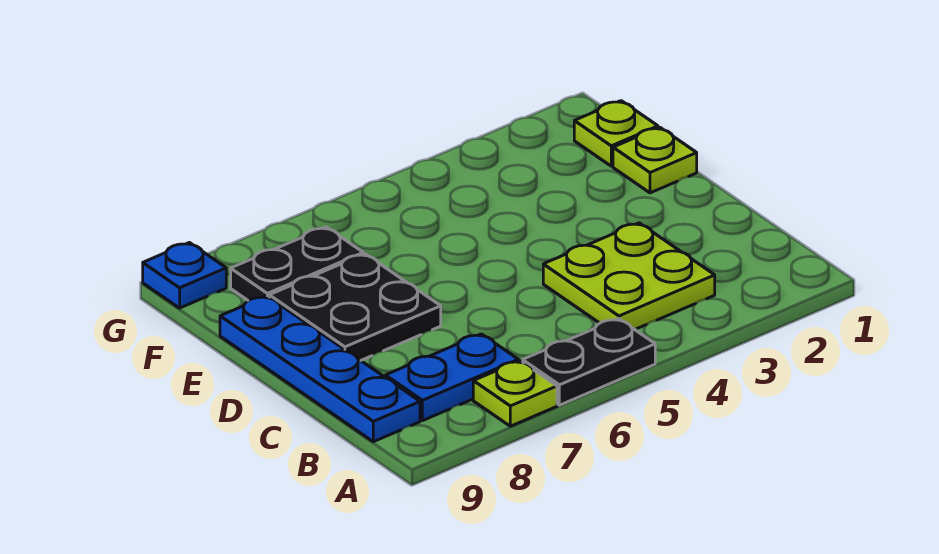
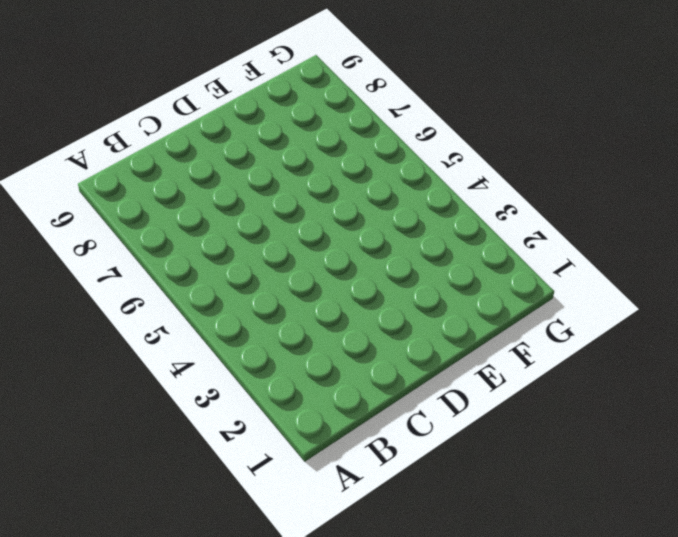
none -> black 1x2 plate [523,319,655,405]
none -> lime 1x1 plate [473,361,557,426]

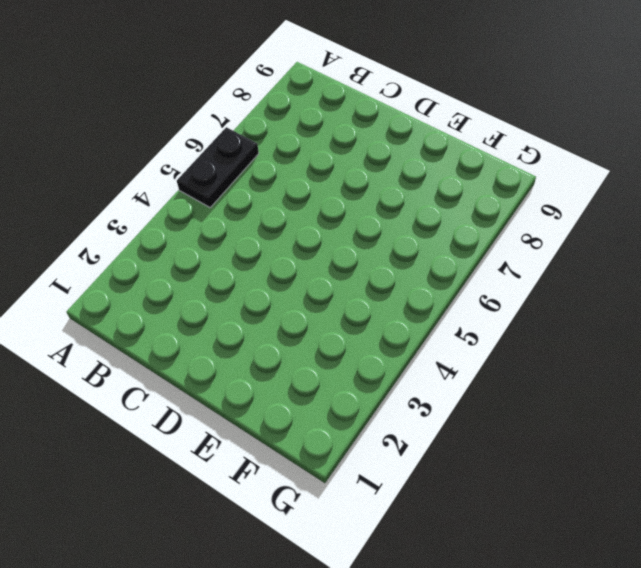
none -> lime 1x1 plate [473,361,557,426]
none -> lime 2x2 plate [543,223,715,329]

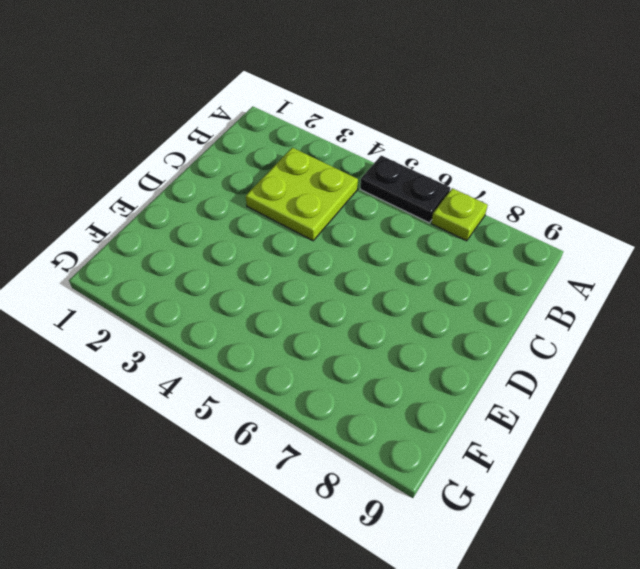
none -> blue 1x2 plate [386,334,518,421]
none -> blue 1x4 plate [220,296,420,442]

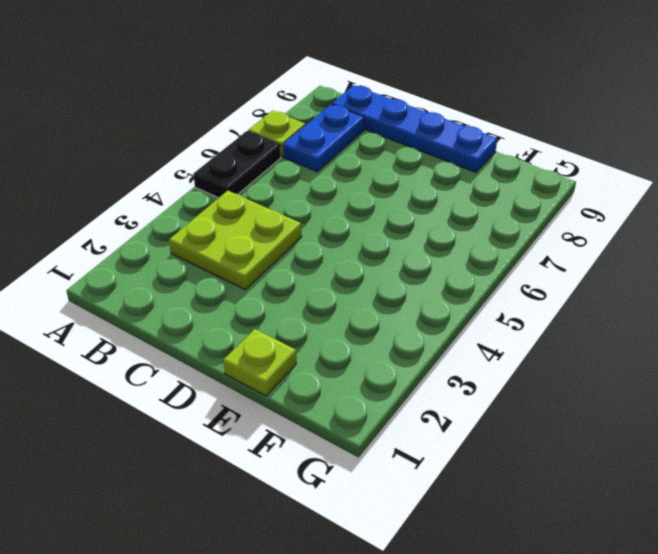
none -> black 2x2 plate [269,254,441,360]
none -> lime 1x1 plate [574,101,658,166]

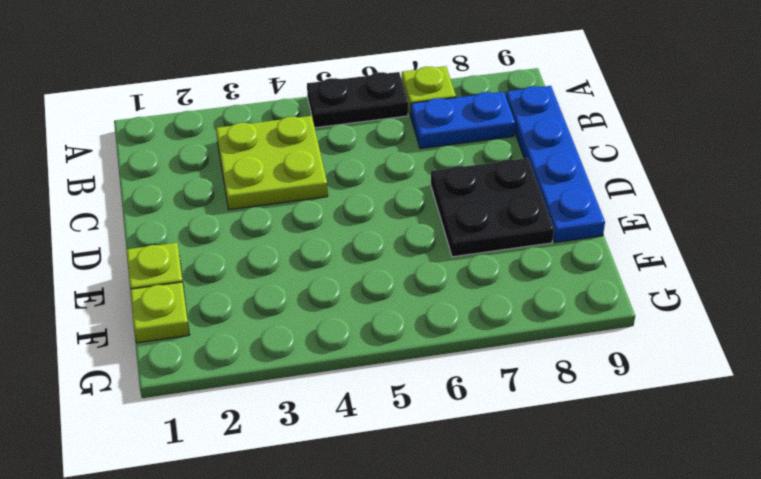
none -> black 1x2 plate [231,227,363,301]
none -> blue 1x1 plate [143,243,226,308]

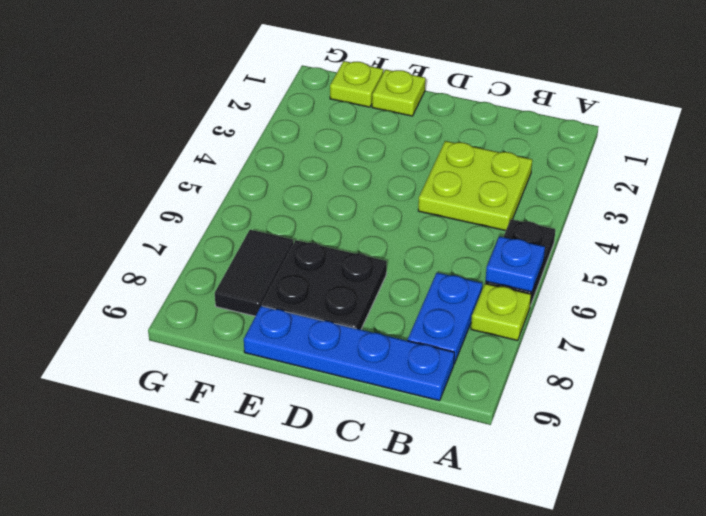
blue 1x1 plate [486,236,545,292] -> blue 1x1 plate moved to [143,243,226,308]
black 1x2 tile [215,230,293,316] -> black 1x2 plate [231,227,363,301]

